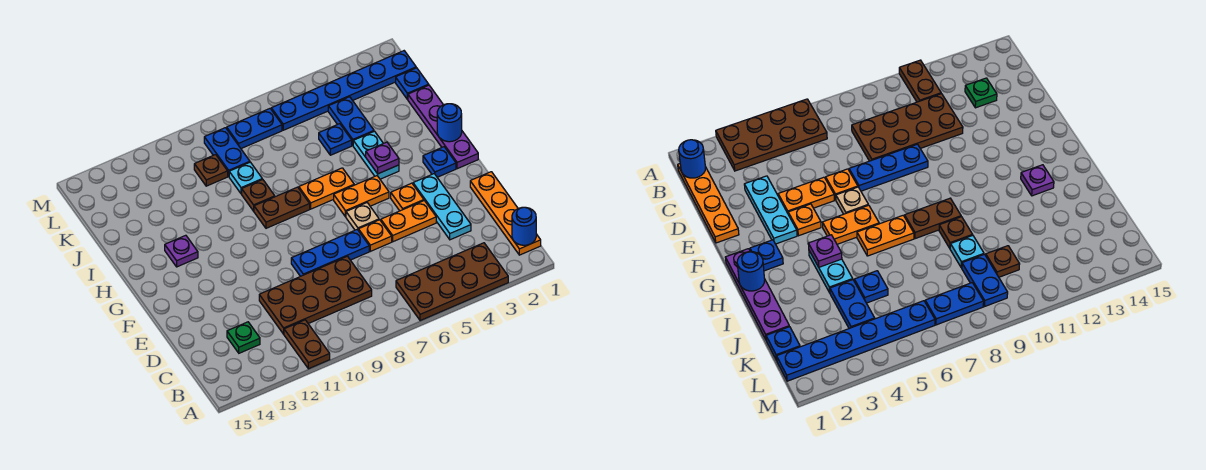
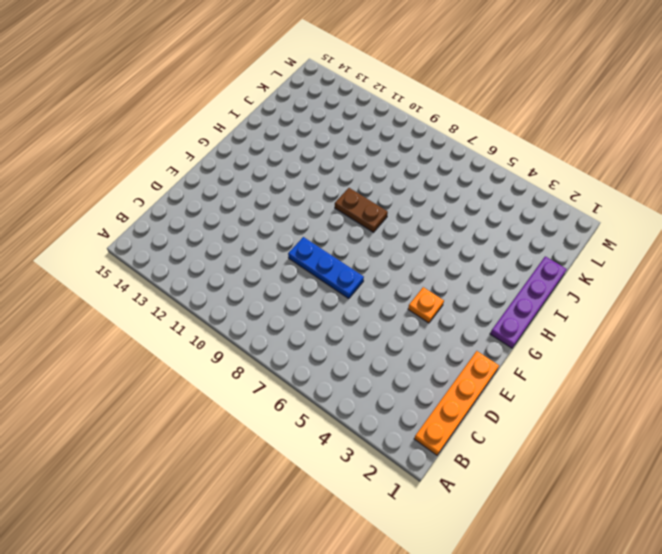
none -> brown 2x4 plate [396,243,508,321]
none -> brown 1x2 plate [284,320,330,369]
none -> brown 2x4 plate [259,256,372,334]
none -> green 1x1 plate [227,322,260,353]

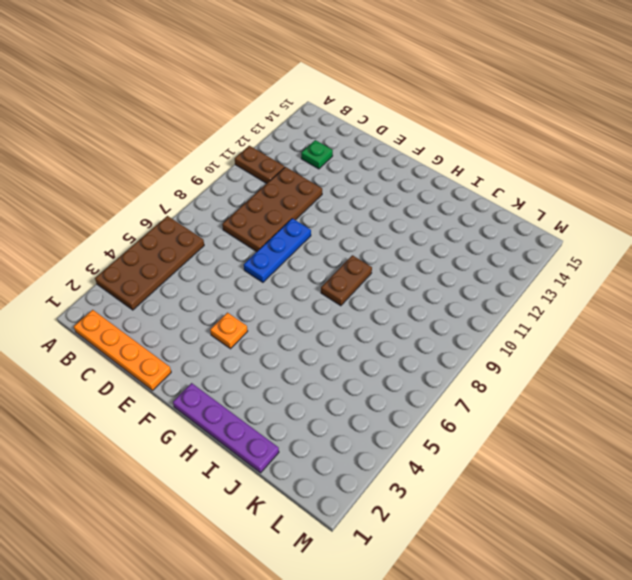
none -> cyan 1x3 plate [413,174,471,240]
none -> orange 1x2 plate [381,201,436,242]
none -> orange 1x1 plate [358,220,392,251]
none -> tan 1x1 plate [346,203,379,230]

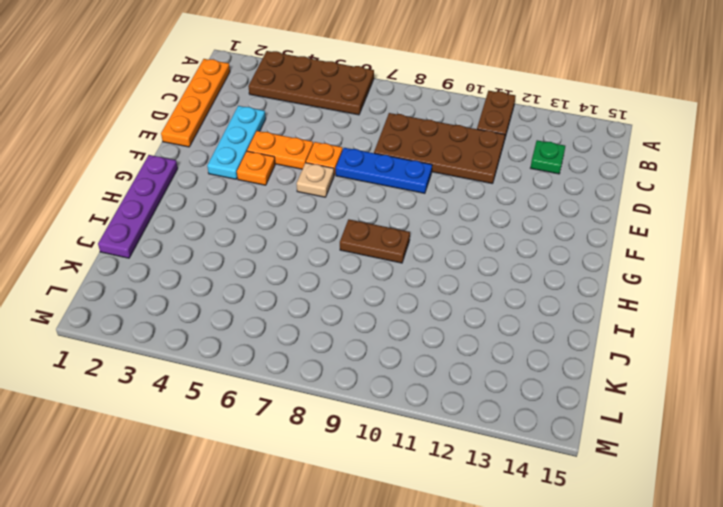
none -> blue 1x1 plate [423,147,456,177]
none -> orange 1x2 plate [334,176,389,217]
none -> cyan 1x2 plate [353,131,399,179]
none -> orange 1x2 plate [299,168,354,209]

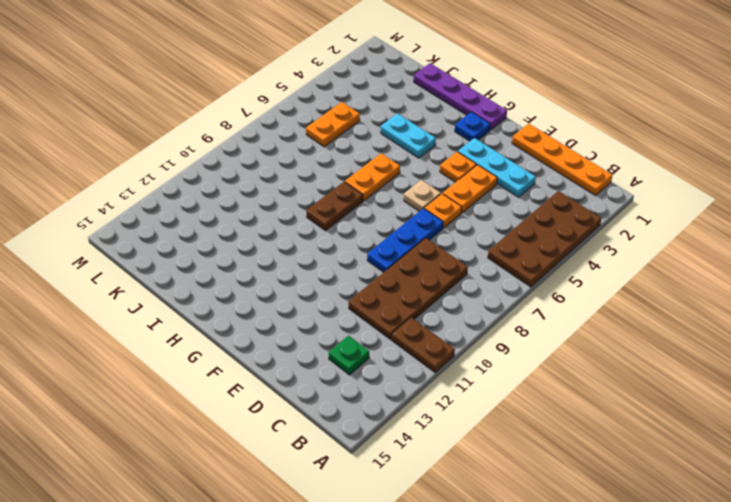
orange 1x2 plate [306,102,360,147] -> orange 1x2 plate moved to [334,176,389,217]
none -> purple 1x1 plate [165,235,198,267]
none -> brown 1x1 plate [242,179,275,211]
none -> blue 1x2 plate [328,97,374,145]
none -> blue 1x1 plate [319,124,352,155]

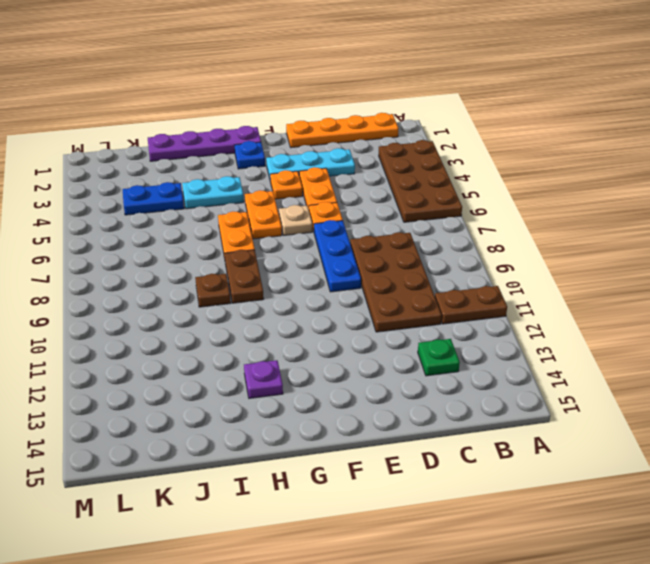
none -> blue 1x1 plate [319,124,352,155]
none -> cyan 1x1 plate [229,162,262,194]
none -> blue 1x1 plate [396,68,429,99]
none -> blue 1x2 plate [204,128,250,176]

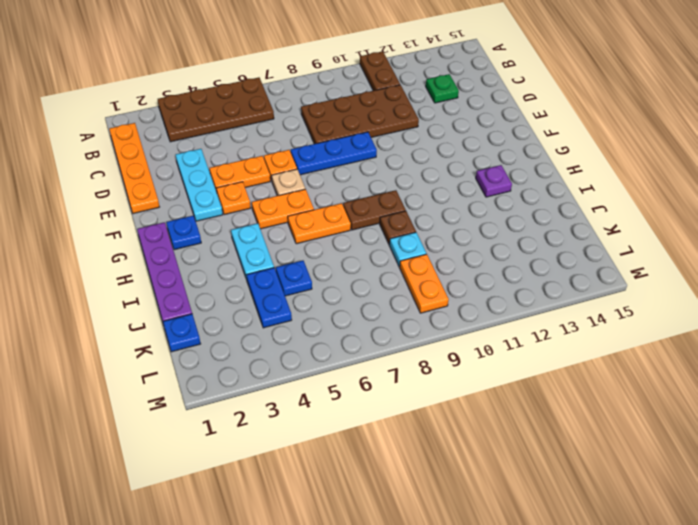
orange 1x2 plate [400,254,449,313] -> blue 1x2 plate [204,128,250,176]
none -> brown 1x1 plate [194,155,228,186]
none -> blue 1x6 plate [271,51,416,130]
none -> blue 1x2 plate [227,109,282,148]
none -> blue 1x1 round brick [512,207,536,245]

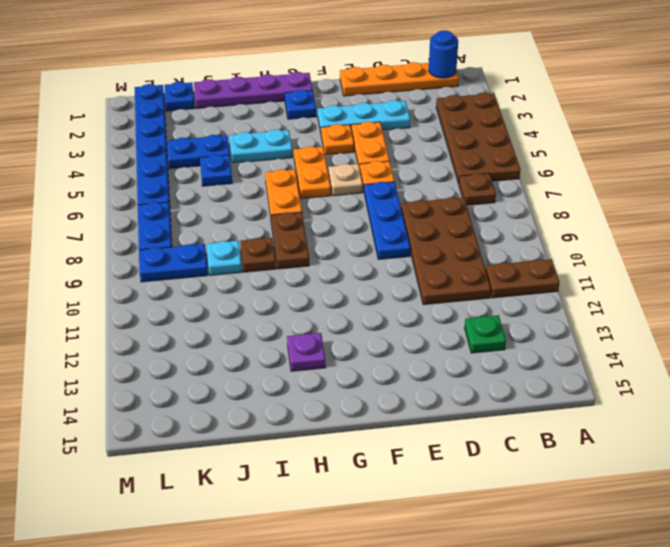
brown 1x1 plate [459,173,496,205] -> brown 1x1 plate moved to [194,155,228,186]
none -> blue 1x1 round brick [437,104,462,142]
none -> purple 1x1 plate [366,142,399,174]

